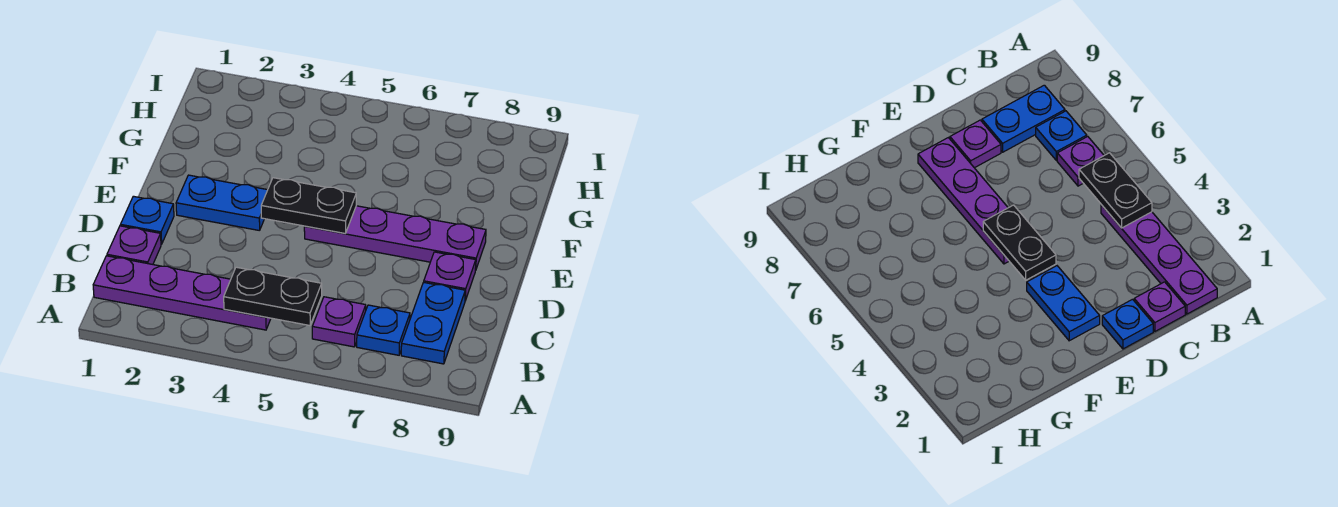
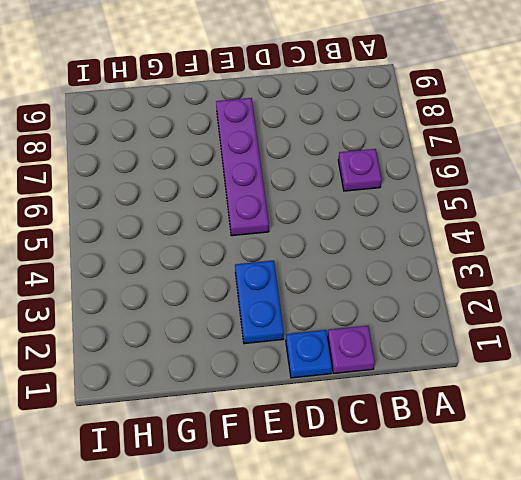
none -> purple 1x4 plate [93,256,271,330]
none -> blue 1x1 plate [357,305,410,355]

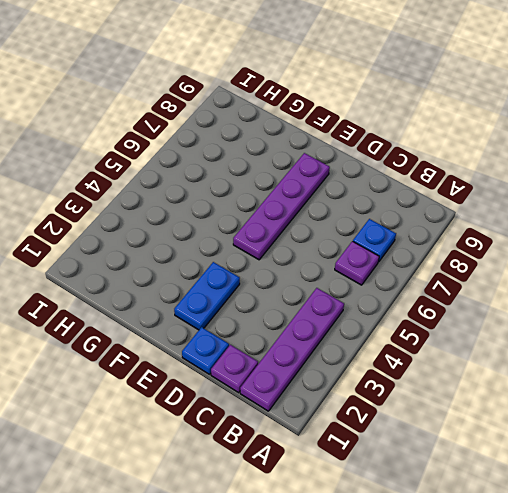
none -> blue 1x2 plate [401,282,465,364]
none -> purple 1x1 plate [424,252,476,301]

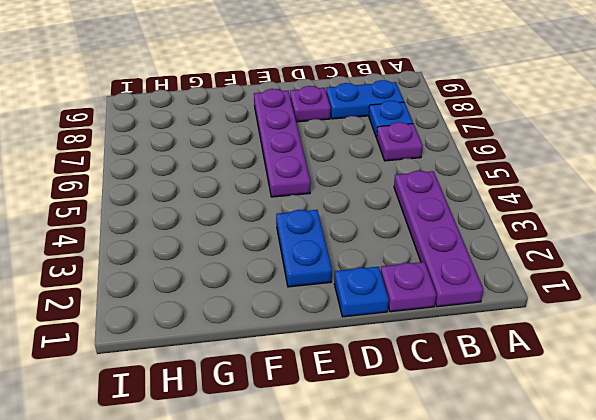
none -> black 1x2 plate [224,267,322,326]
none -> black 1x2 plate [261,178,356,233]

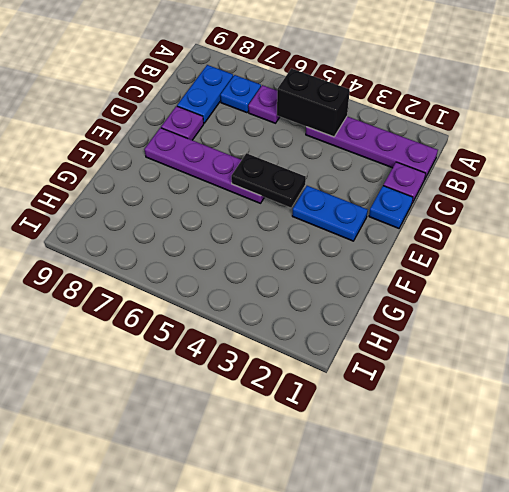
black 1x2 brick [277,68,350,137] -> black 1x2 plate [224,267,322,326]

